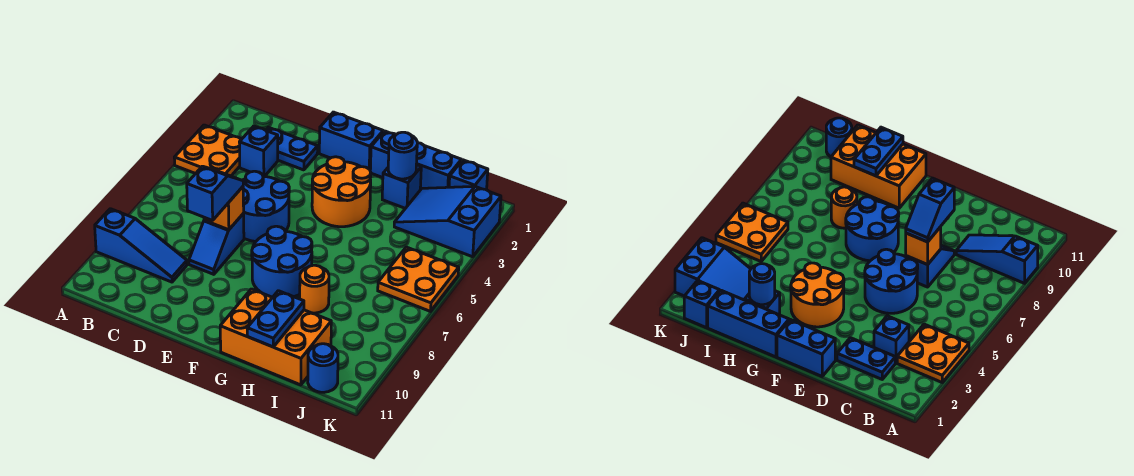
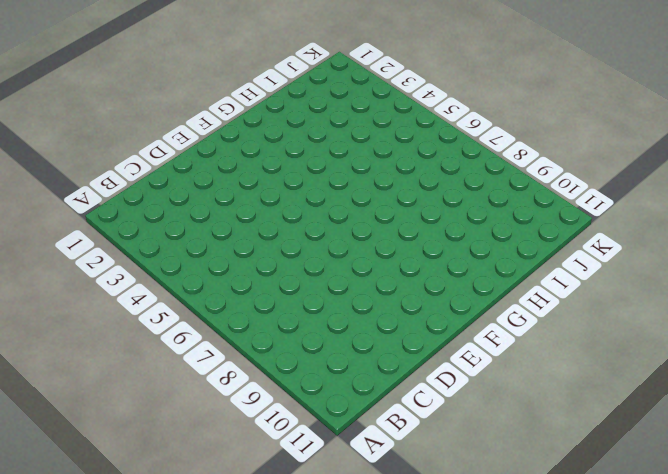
none -> orange 2x2 plate [174,125,241,176]
none -> blue 1x3 slope [95,209,187,282]
none -> blue 1x2 plate [266,128,318,170]

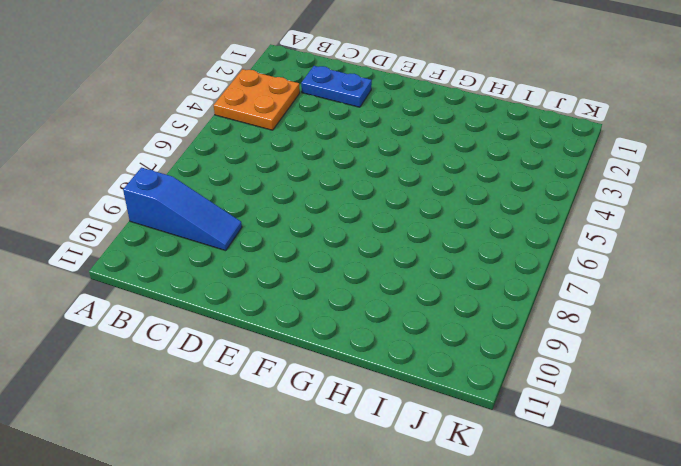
none -> blue 1x1 brick [239,126,278,176]
none -> blue 2x2 round brick [242,171,289,241]
none -> blue 1x2 slope [189,214,244,274]

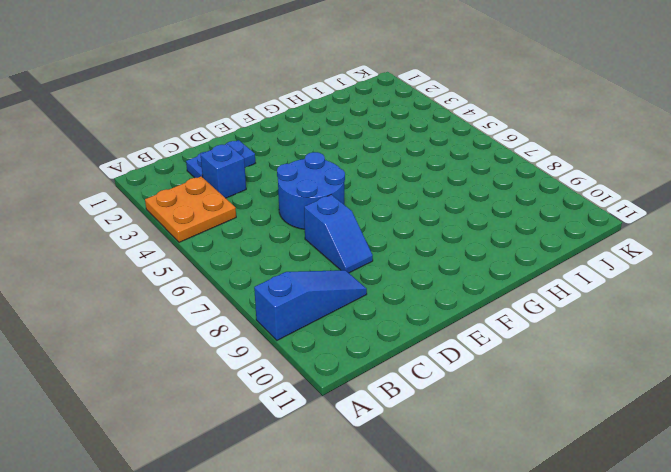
none -> blue 1x2 brick [319,112,383,169]
none -> orange 2x2 round brick [312,157,371,227]
none -> blue 2x2 round brick [252,226,312,297]

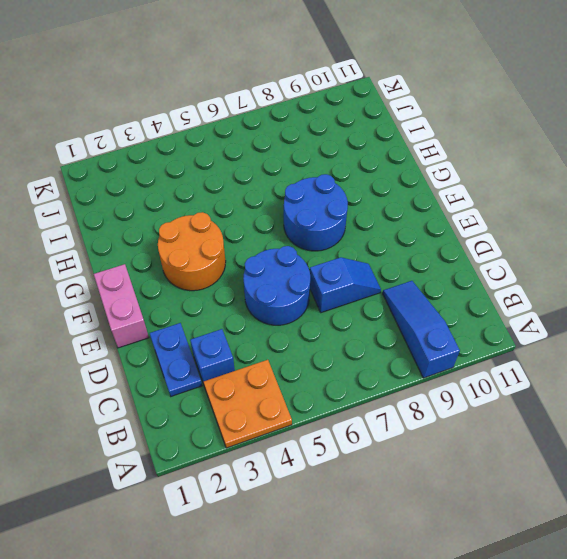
pink 1x2 brick [94,264,149,348] -> blue 1x2 brick [319,112,383,169]
none -> blue 1x3 brick [370,131,461,190]
none -> orange 2x3 brick [220,289,331,385]
none -> blue 1x1 brick [382,165,421,208]

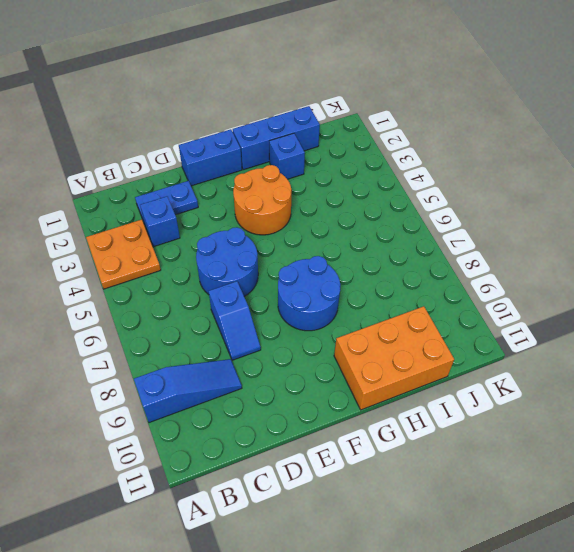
none -> orange 1x1 round brick [300,265,329,313]
none -> blue 2x3 slope [394,186,501,257]
none -> blue 1x1 brick [449,160,488,190]

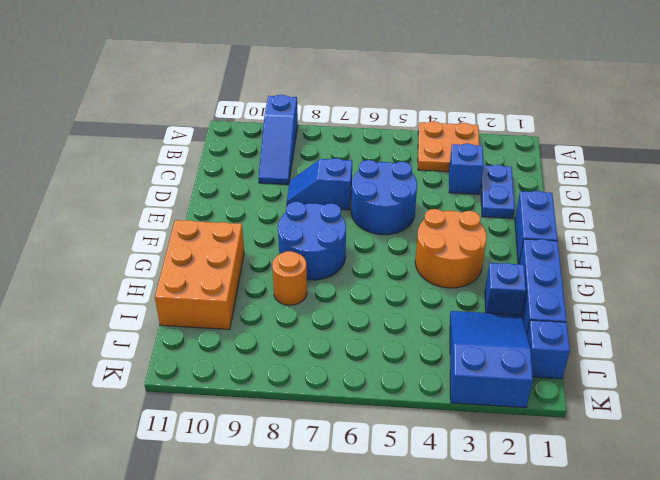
none -> orange 2x2 plate [378,247,459,311]
none -> blue 1x1 round brick [308,344,338,392]
none -> orange 1x1 brick [204,187,244,230]

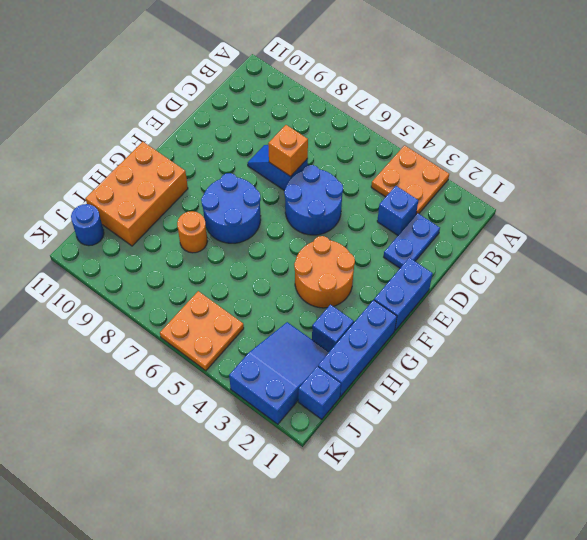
none -> blue 1x3 slope [95,209,187,282]
none -> blue 1x1 round brick [388,132,417,179]
none -> blue 1x2 plate [247,291,304,347]

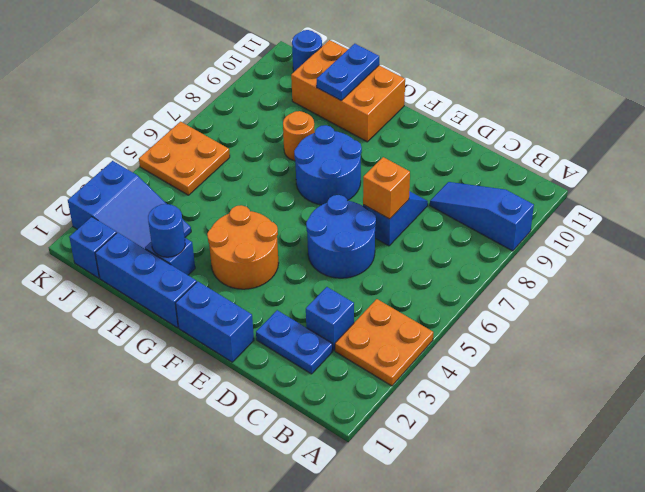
none -> blue 1x2 slope [187,166,243,220]

